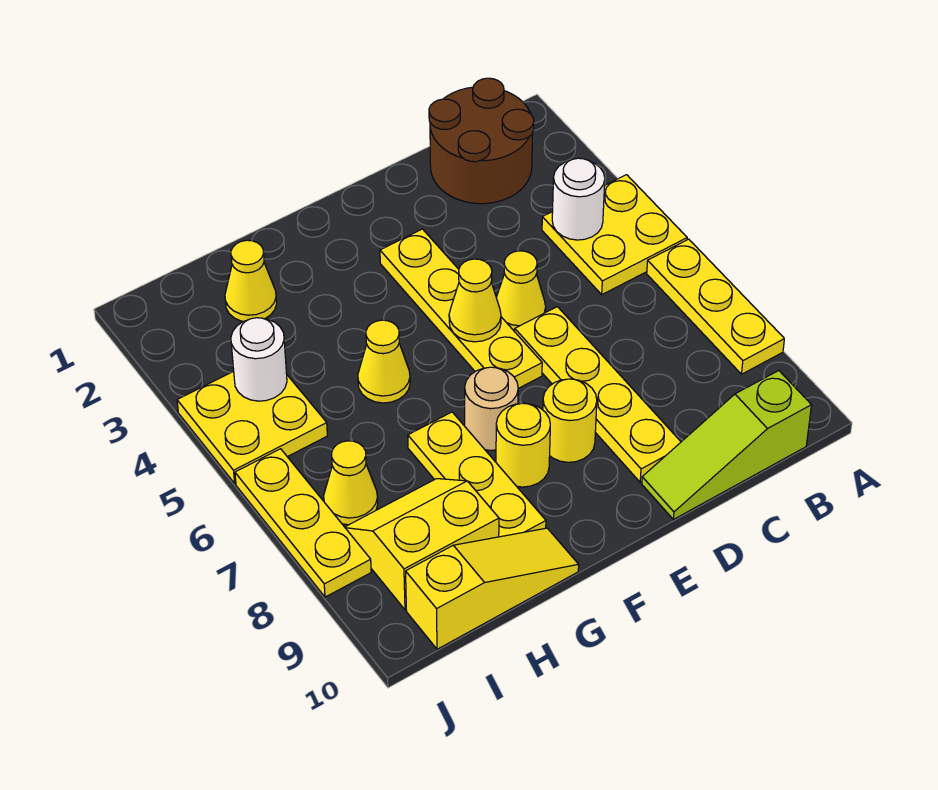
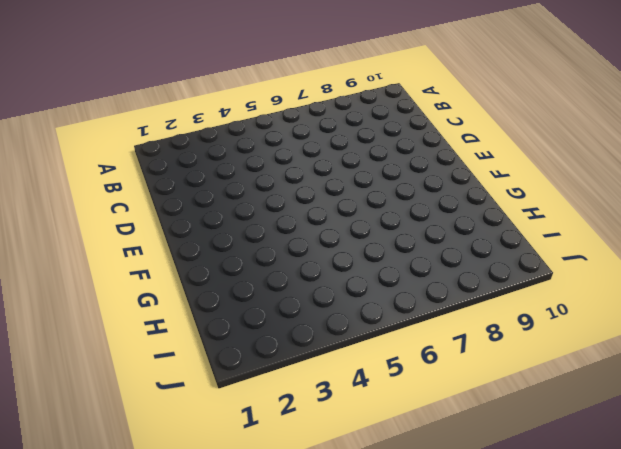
none -> yellow 2x2 plate [542,175,687,294]
none -> yellow 1x3 plate [647,239,784,374]
none -> brown 2x2 round brick [429,78,534,204]

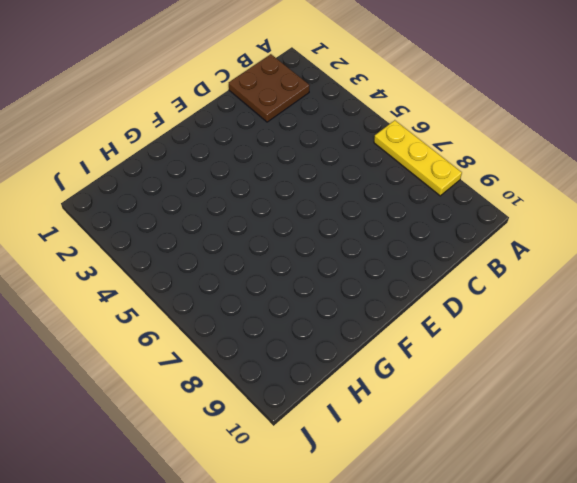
brown 2x2 plate [229,54,310,122] -> brown 2x2 round brick [429,78,534,204]
none -> yellow 2x2 plate [542,175,687,294]
none -> lime 1x3 slope [642,371,811,519]
none -> yellow 1x1 cone [496,251,546,332]

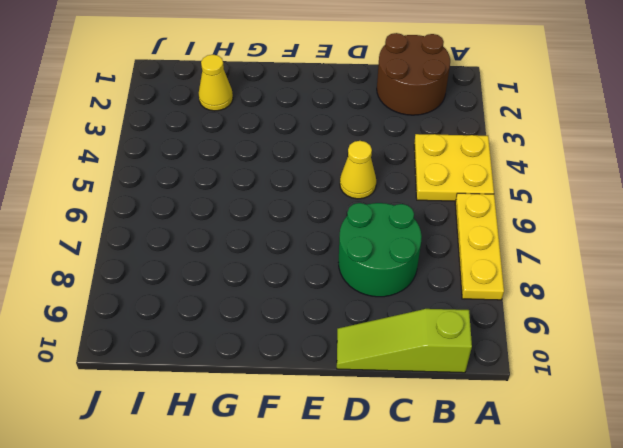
green 2x2 round brick [339,203,422,297] -> yellow 1x4 plate [515,307,681,482]
none -> yellow 1x4 plate [380,229,542,388]
none -> yellow 1x1 round brick [543,379,597,462]
none -> tan 1x1 round brick [465,367,518,451]

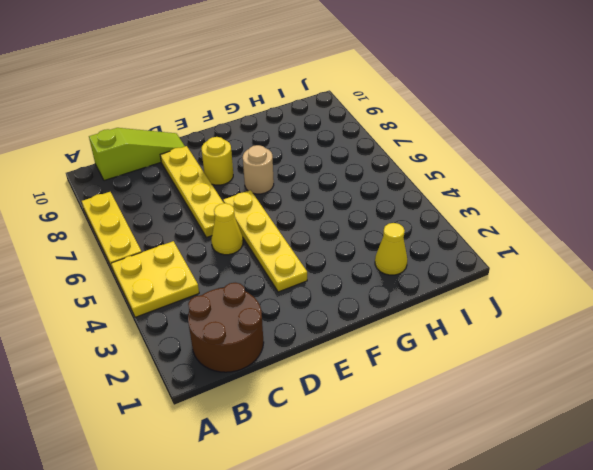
none -> yellow 1x1 round brick [496,403,550,487]
none -> yellow 1x1 cone [358,320,410,403]
none -> yellow 1x3 plate [408,412,546,537]

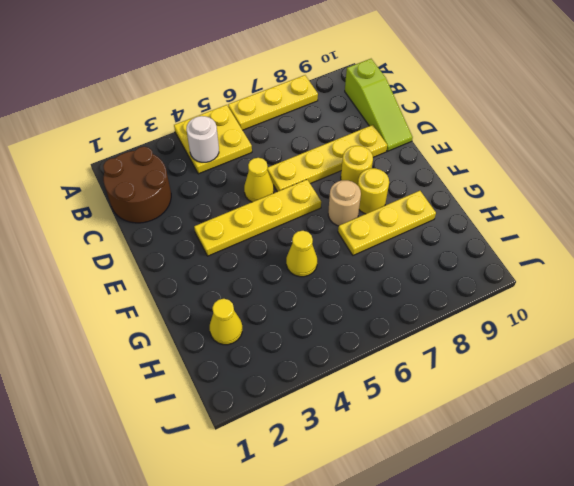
none -> yellow 1x3 slope [406,528,579,649]
none -> yellow 2x2 slope [345,479,499,610]
none -> yellow 2x2 plate [177,371,327,483]

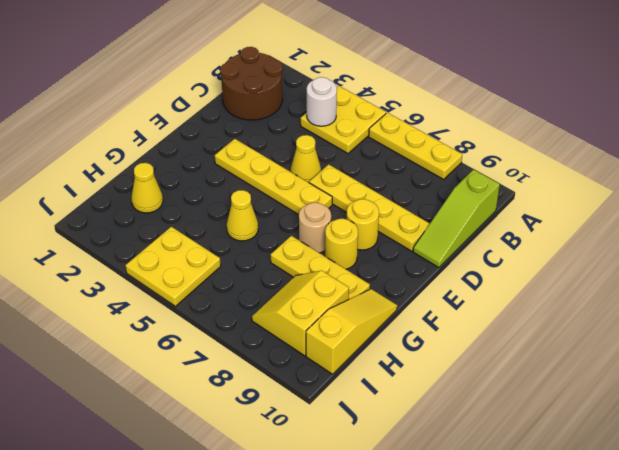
none -> yellow 1x1 cone [324,441,378,525]
none -> yellow 1x3 plate [235,449,371,597]
none -> yellow 1x1 cone [449,259,501,342]

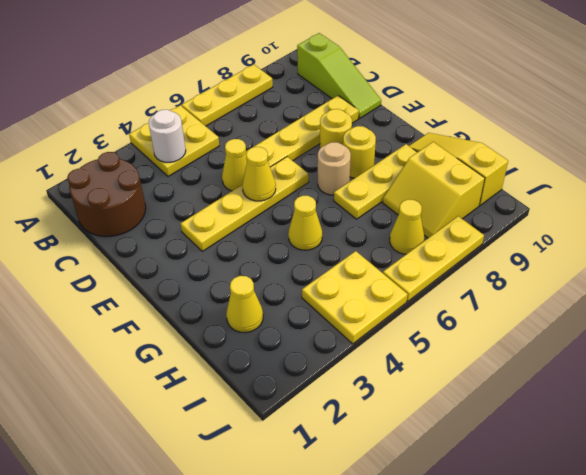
none -> white 1x1 round brick [231,318,287,401]

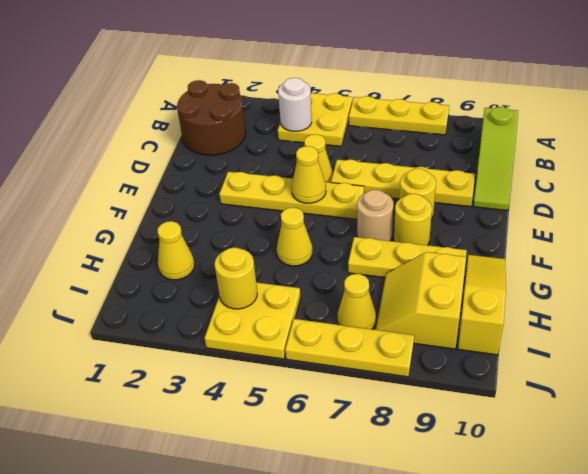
yellow 1x1 round brick [215,248,257,309] -> white 1x1 round brick [231,318,287,401]

